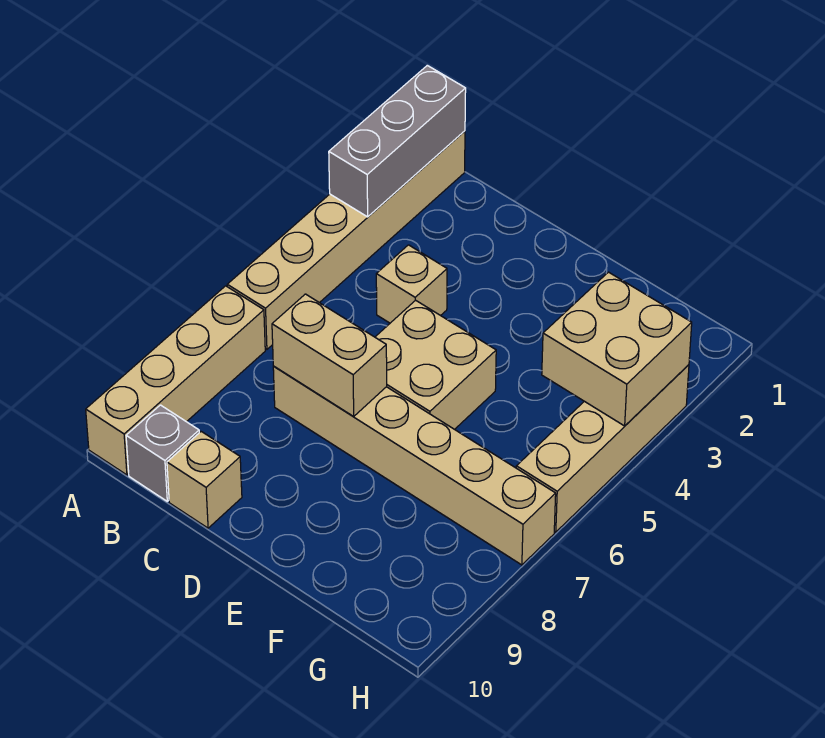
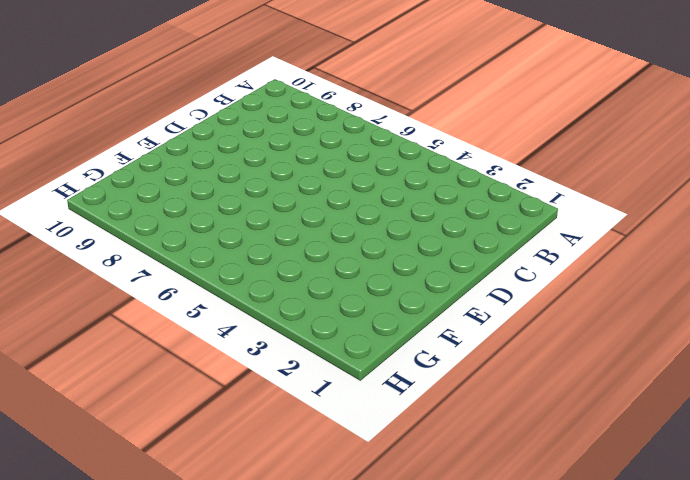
none -> tan 1x6 brick [227,131,465,349]
none -> tan 1x4 brick [86,286,265,475]

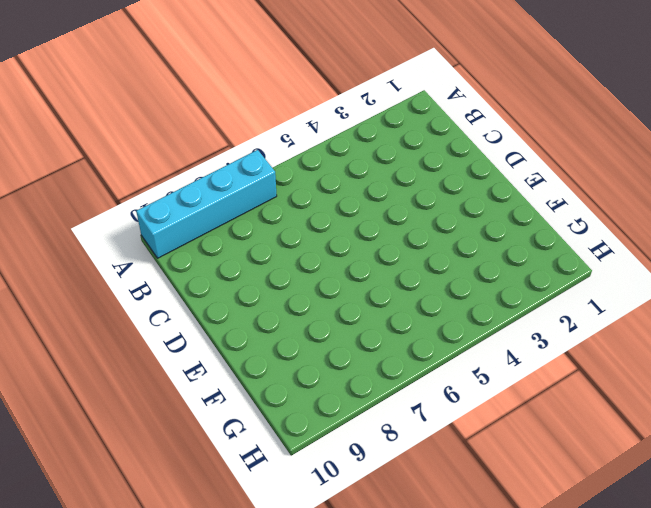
cyan 1x4 brick [136,150,277,258] -> tan 1x4 brick [86,286,265,475]
none -> tan 1x6 brick [227,131,465,349]
none -> grey 1x1 brick [126,405,199,501]

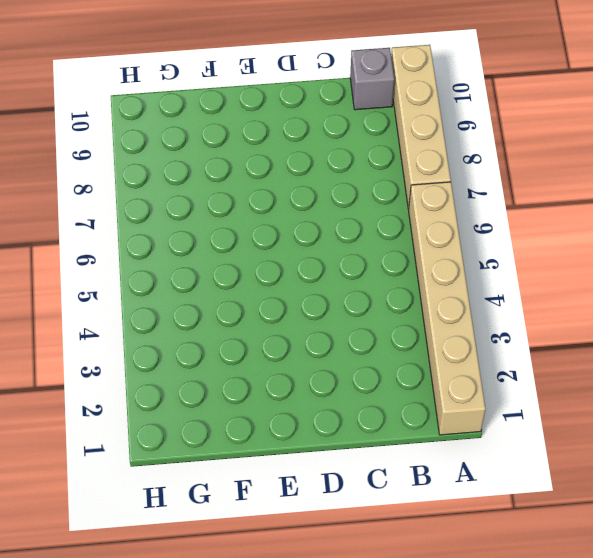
none -> tan 1x1 brick [376,245,447,323]
none -> tan 1x6 brick [273,366,556,565]

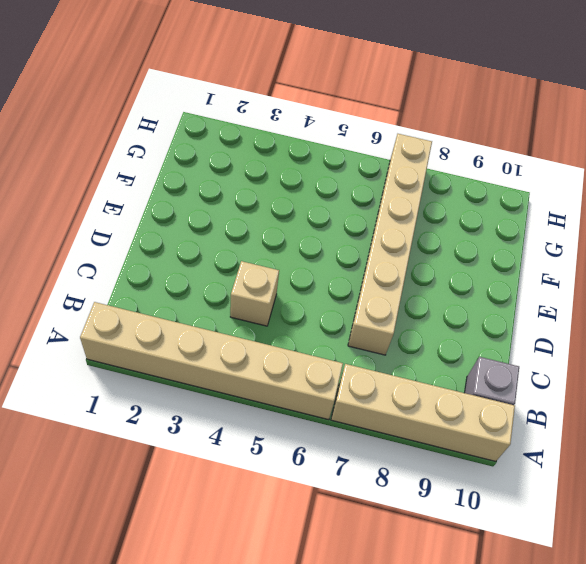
none -> tan 1x1 brick [167,432,242,528]
none -> tan 2x2 brick [375,300,496,429]

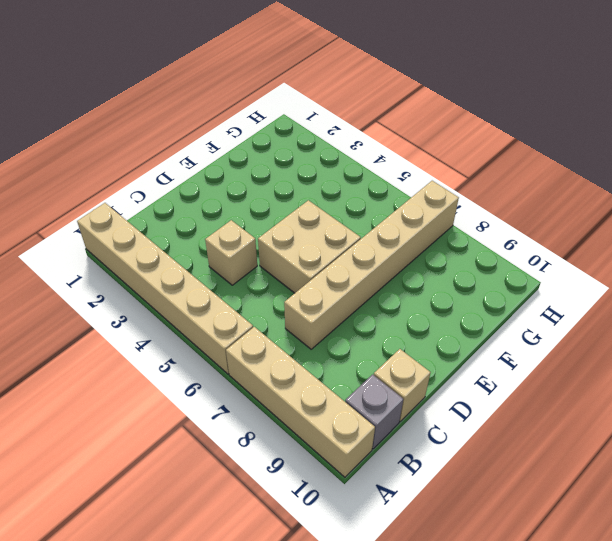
none -> tan 1x4 brick [516,365,689,532]
none -> grey 1x3 brick [329,65,466,217]

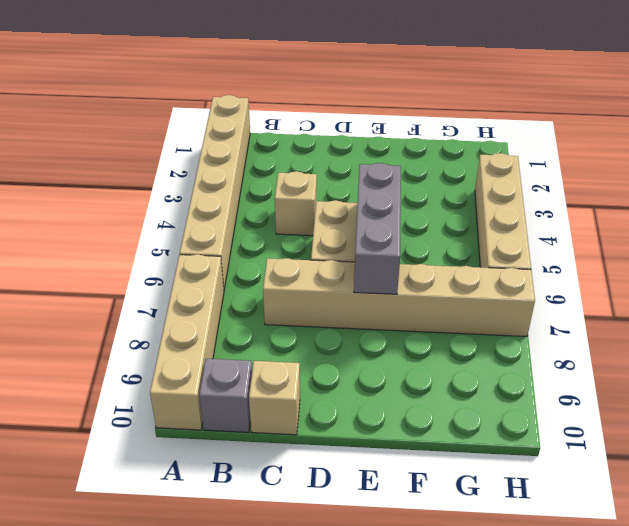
grey 1x3 brick [354,163,401,294] -> grey 1x3 brick moved to [329,65,466,217]
none -> tan 1x2 brick [272,294,387,417]
none -> tan 2x2 brick [542,272,692,426]

